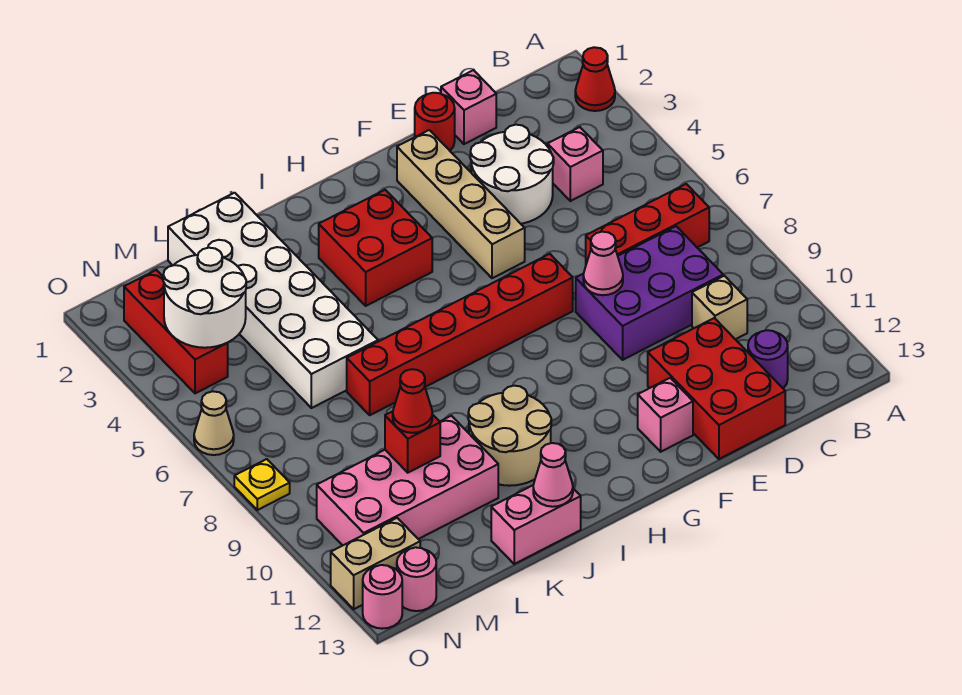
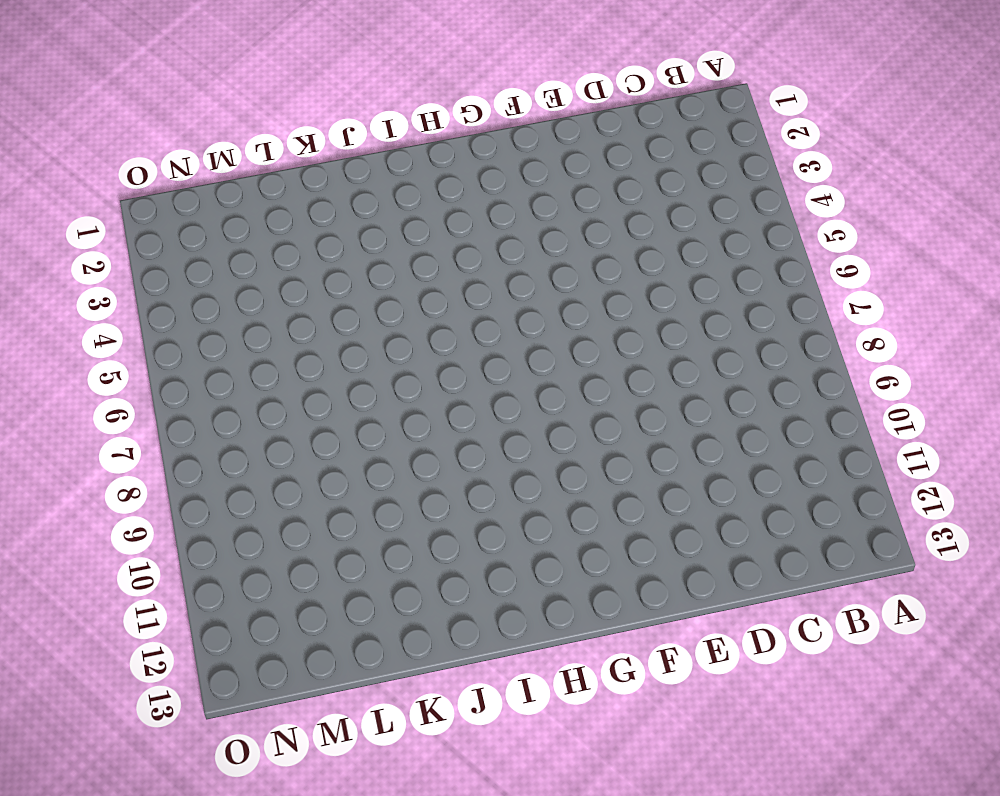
none -> red 1x1 cone [575,47,615,111]
none -> red 1x3 brick [586,184,709,264]
none -> pink 1x1 brick [547,127,603,201]

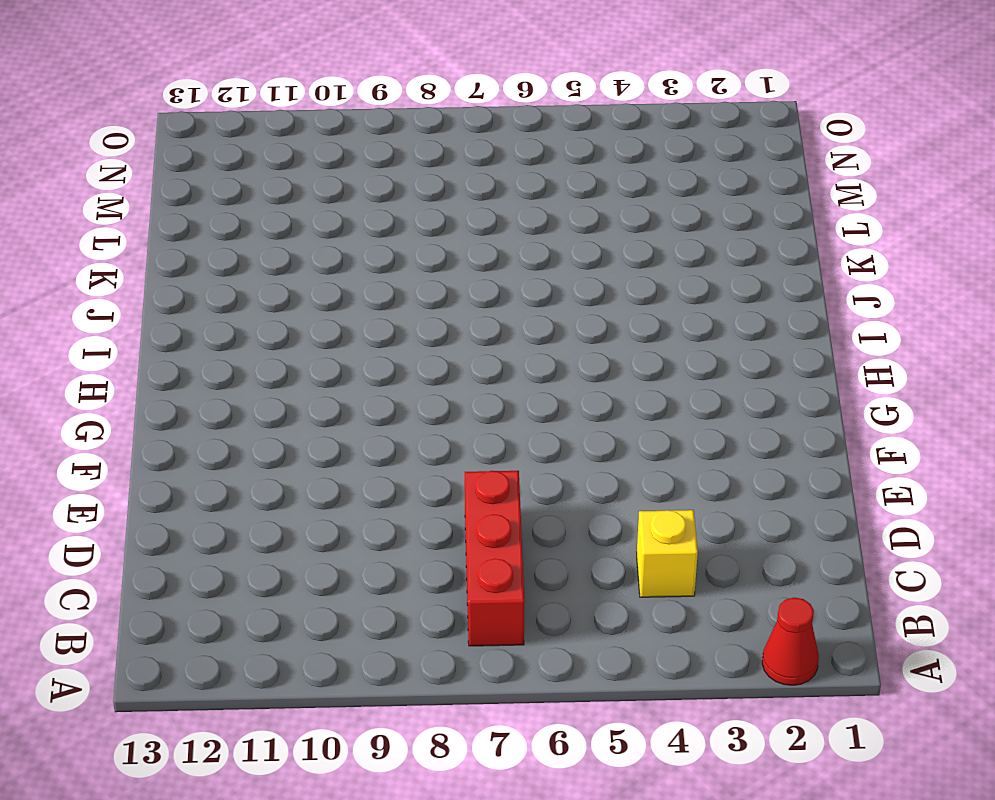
yellow 1x1 brick [637,510,698,597] -> pink 1x1 brick [547,127,603,201]
none -> purple 2x3 brick [576,226,723,360]
none -> tan 1x1 brick [692,276,747,339]
none -> purple 1x1 round brick [748,330,788,388]

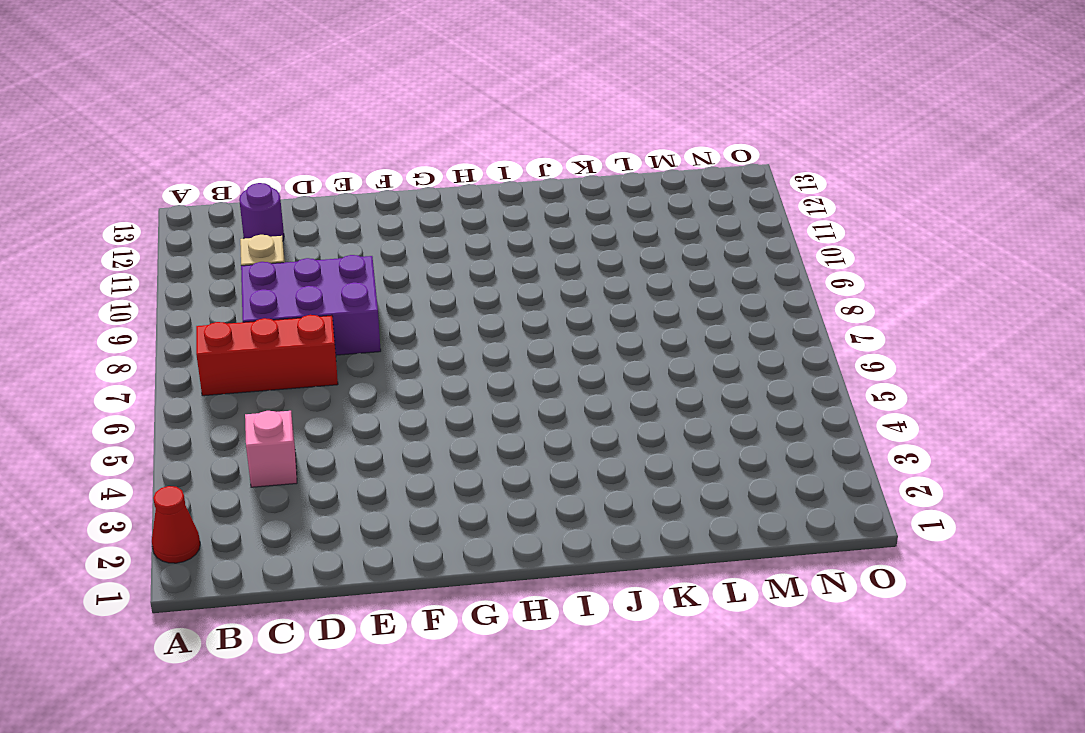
none -> pink 1x1 brick [441,70,496,144]
none -> white 2x2 round brick [470,125,554,224]
none -> red 2x3 brick [648,318,785,459]

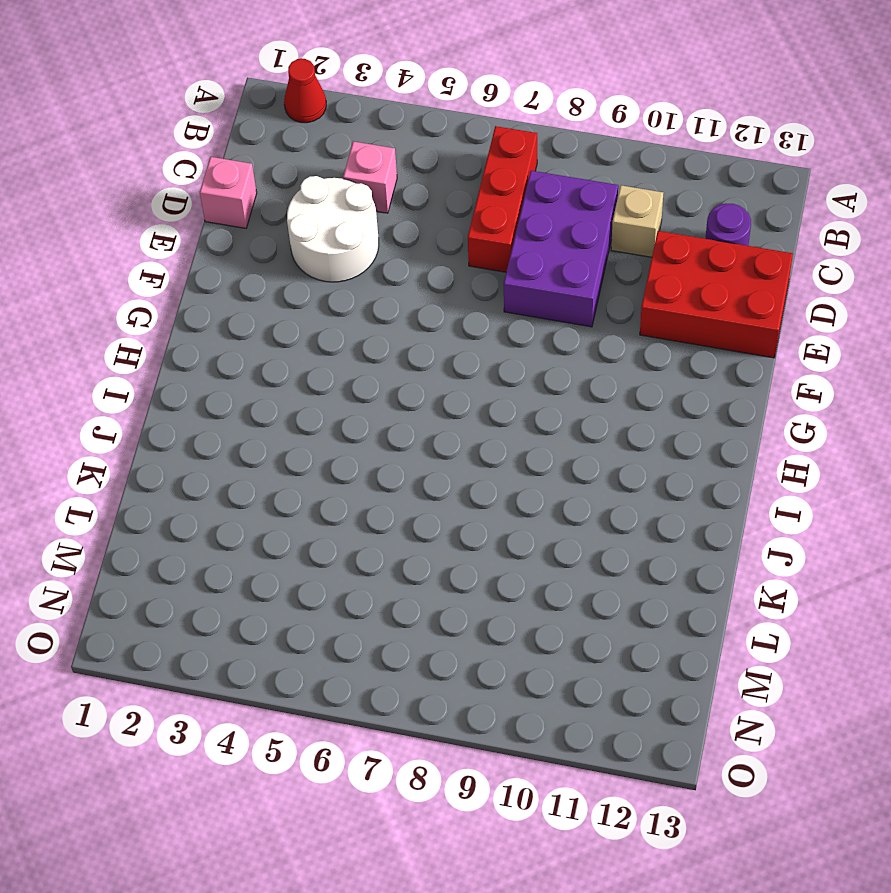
none -> red 1x1 round brick [415,93,455,151]
none -> tan 1x4 brick [397,130,525,278]
none -> red 1x6 brick [347,254,573,415]

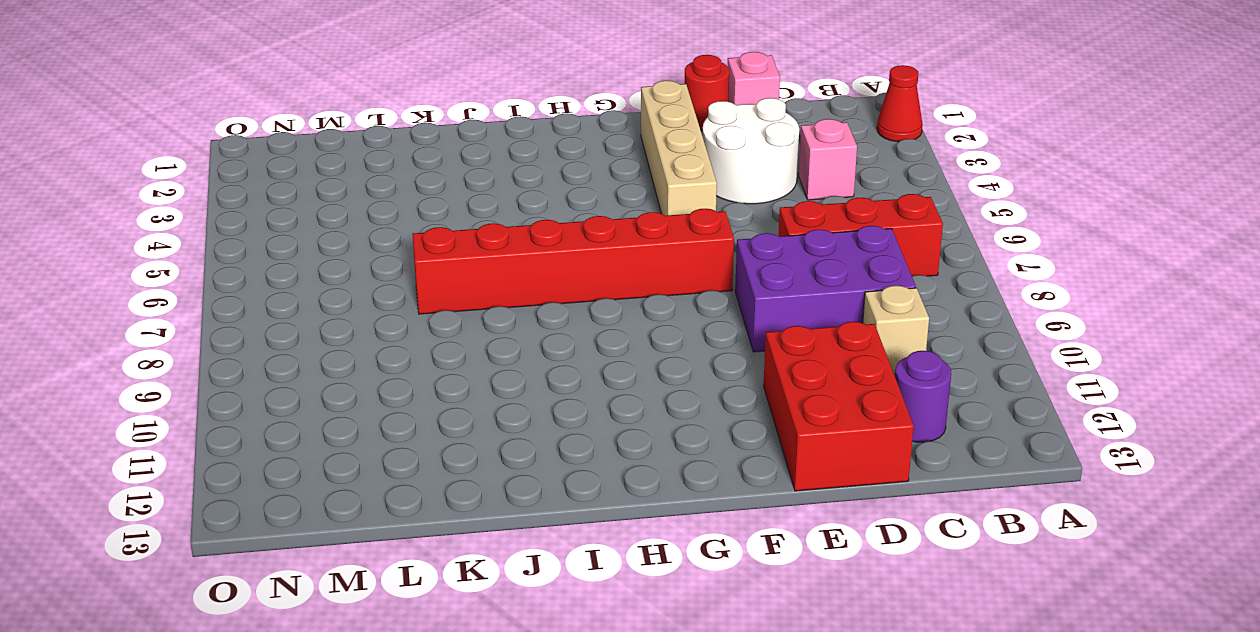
none -> pink 1x1 brick [638,378,693,452]
none -> red 2x2 brick [319,190,432,306]
none -> tan 2x2 round brick [468,386,551,486]

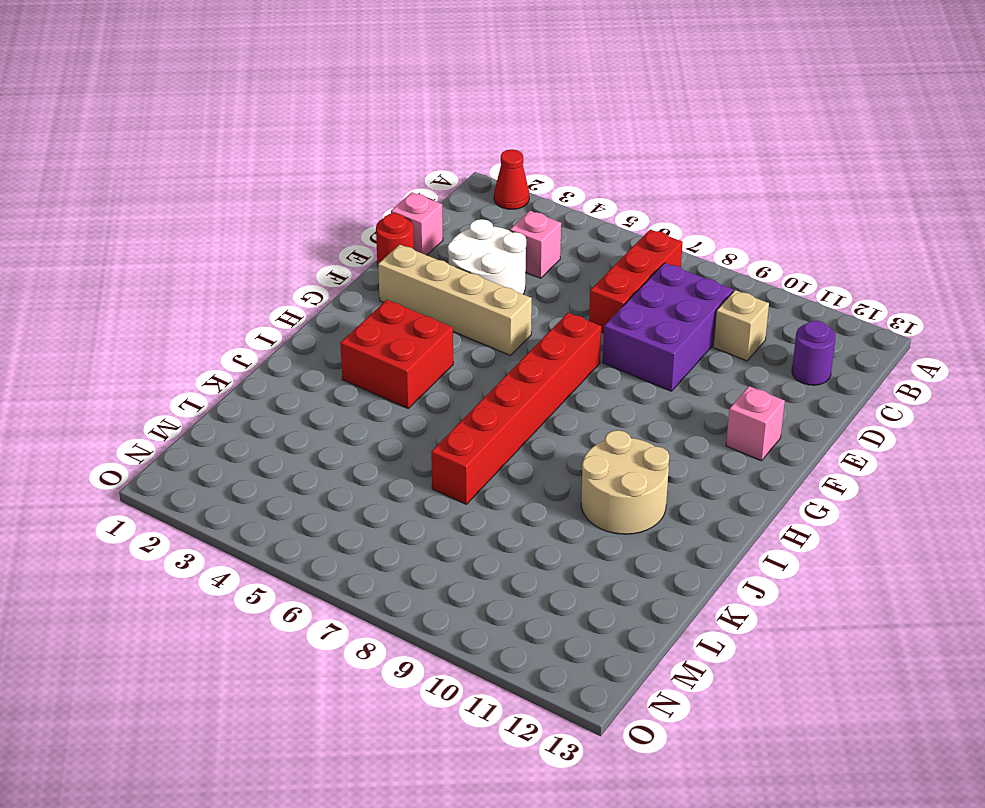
none -> red 2x3 brick [648,318,785,459]
none -> pink 1x2 brick [491,485,581,564]
none -> white 2x6 brick [168,193,378,408]

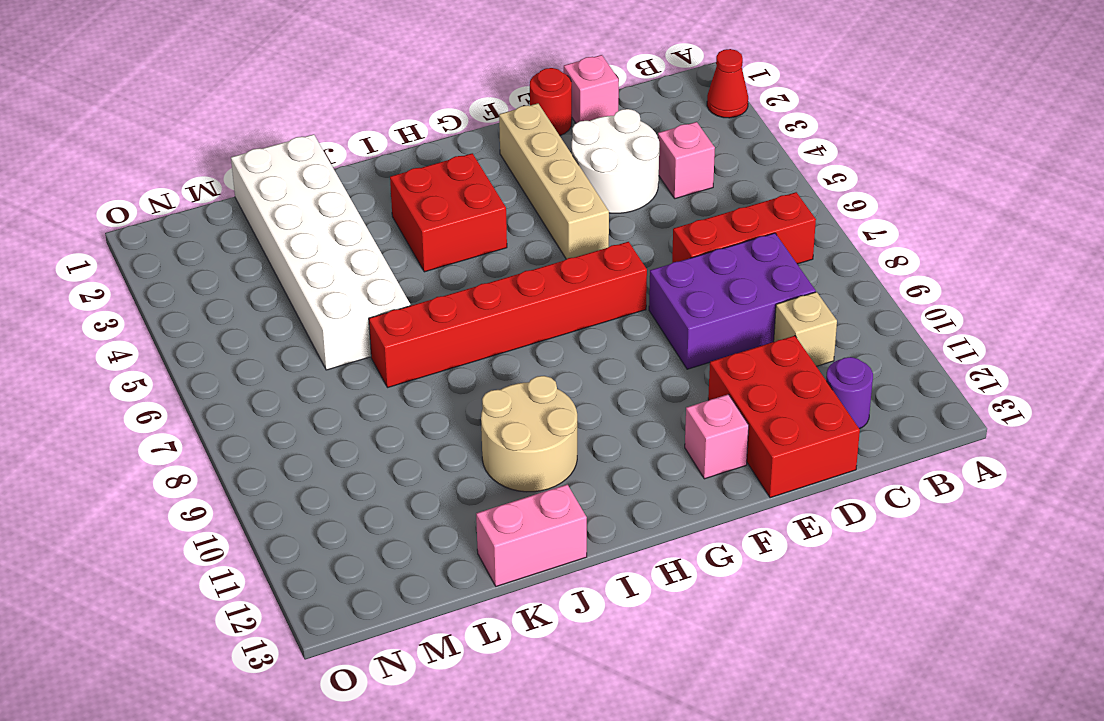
none -> pink 2x4 brick [317,416,498,545]
none -> red 1x3 brick [124,270,228,393]
none -> tan 1x2 brick [331,518,420,609]

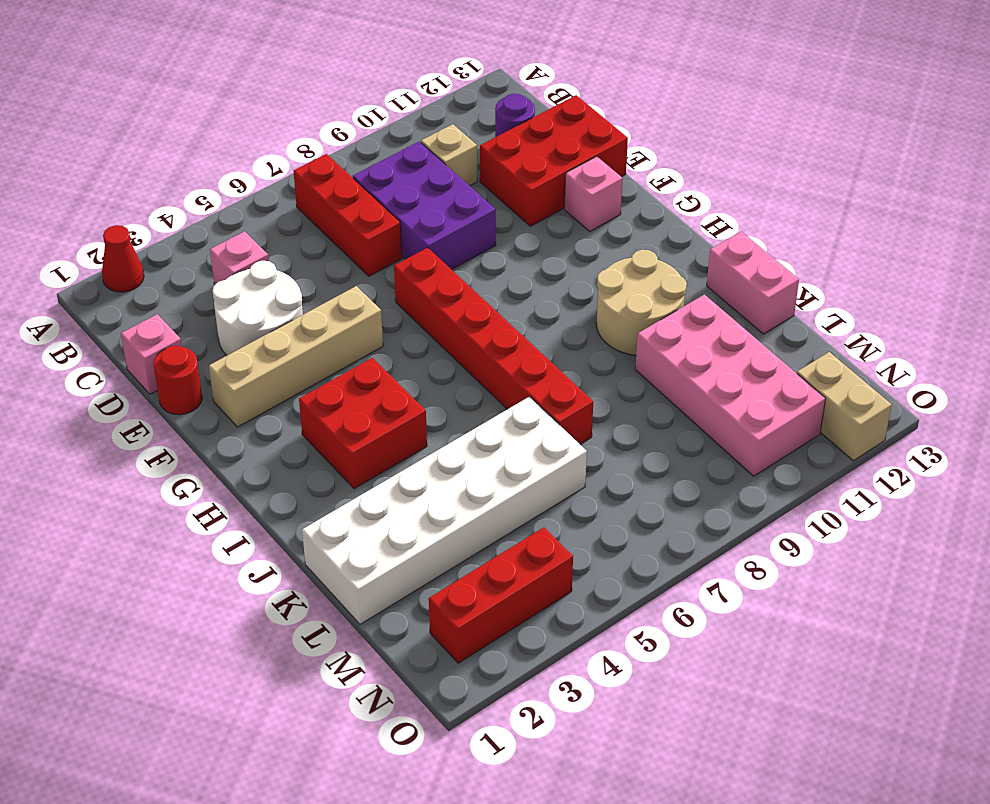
none -> pink 1x1 round brick [397,547,436,611]
none -> tan 1x1 cone [194,391,234,455]
none -> yellow 1x1 plate [234,459,290,510]

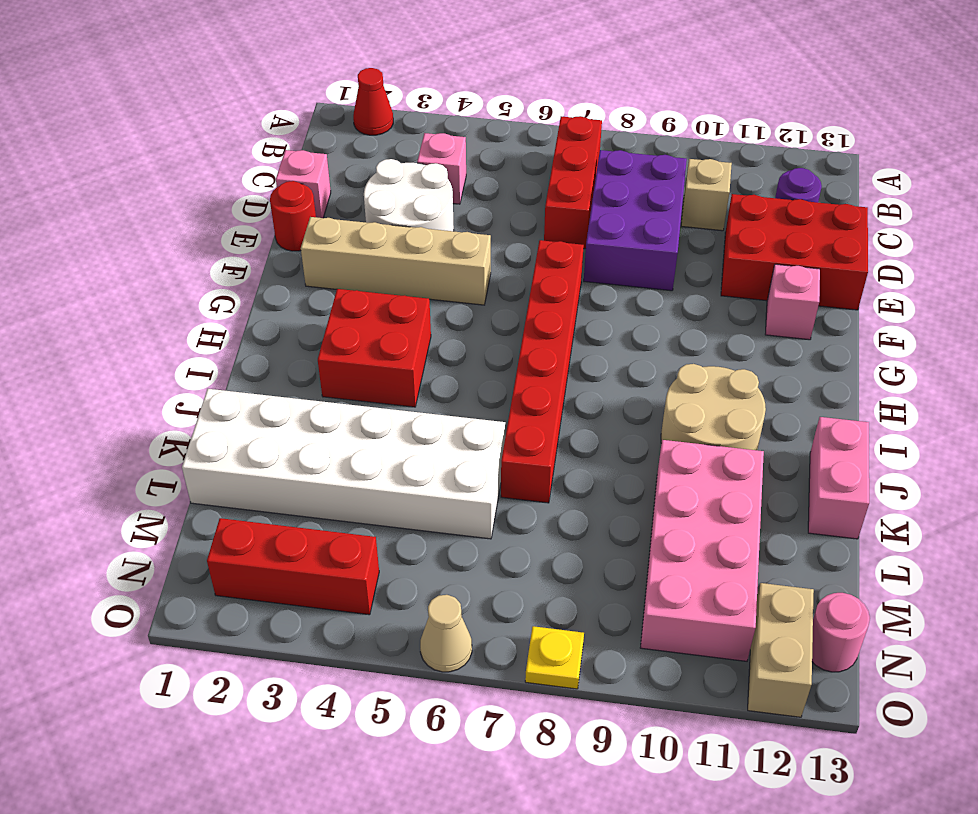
none -> pink 1x1 round brick [363,565,402,629]
none -> pink 1x1 cone [583,232,623,295]
none -> pink 1x1 cone [533,443,573,507]

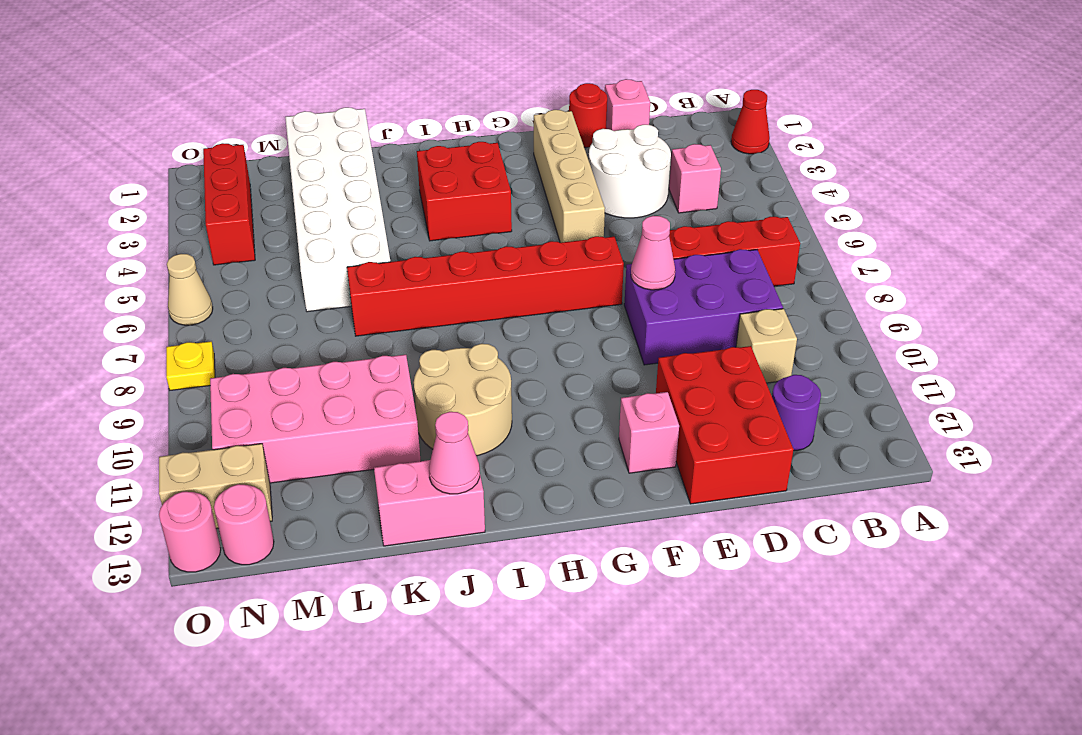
none -> red 1x1 brick [385,411,440,473]
none -> white 2x2 round brick [163,248,246,348]
none -> red 1x1 cone [393,369,432,433]

